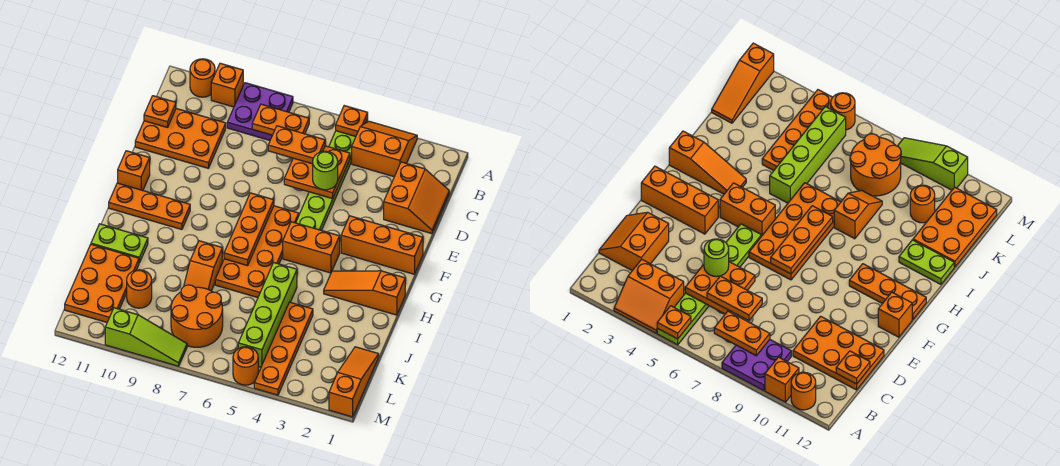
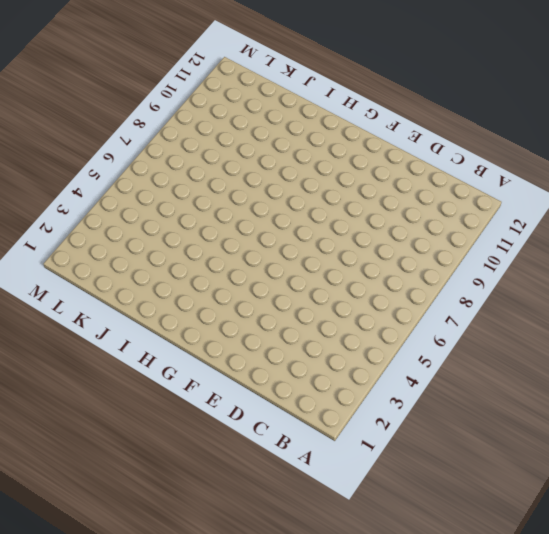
none -> orange 2x2 slope [352,121,417,177]
none -> lime 1x6 plate [296,119,368,230]
none -> purple 2x2 plate [227,83,293,140]
none -> orange 1x1 brick [211,63,243,107]

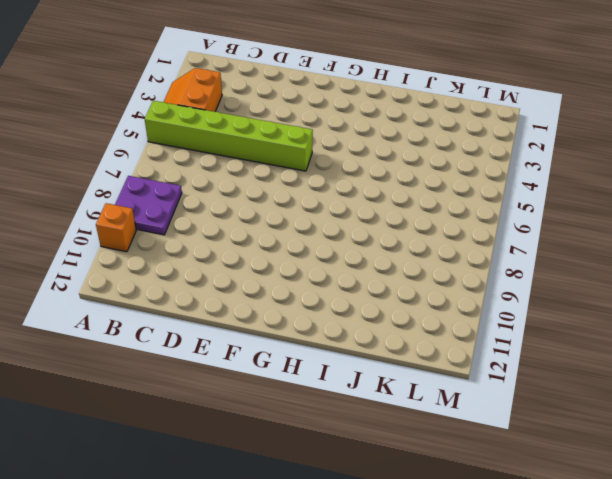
lime 1x6 brick [145,101,313,171] -> lime 1x6 plate [296,119,368,230]
none -> orange 1x1 round brick [190,59,215,97]
none -> orange 2x2 slope [384,162,449,234]
none -> orange 2x3 plate [135,109,226,168]
none -> orange 1x3 brick [341,216,423,274]

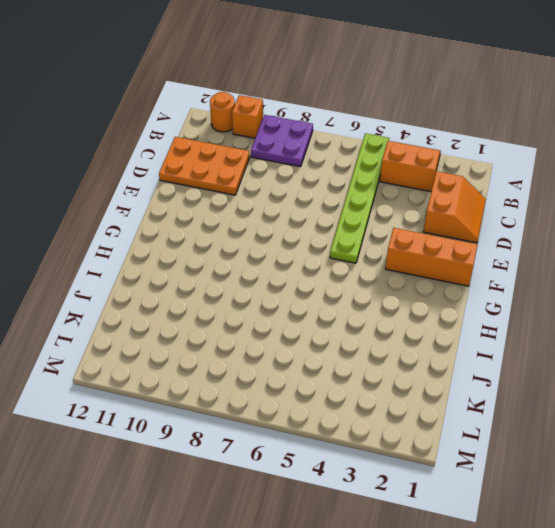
none -> orange 2x4 plate [215,206,299,298]
none -> orange 1x1 brick [118,151,150,190]
none -> orange 1x2 brick [283,222,340,273]
none -> orange 1x3 plate [109,183,190,229]

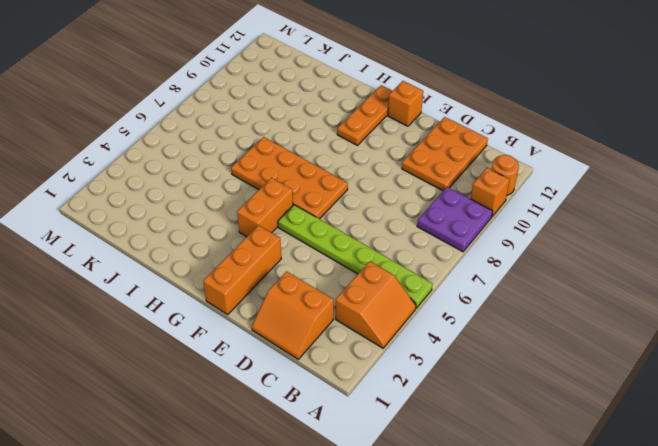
none -> orange 1x3 slope [324,271,405,315]
none -> lime 1x4 brick [238,263,297,367]
none -> orange 1x2 slope [184,241,222,291]
none -> lime 1x2 plate [91,224,148,263]

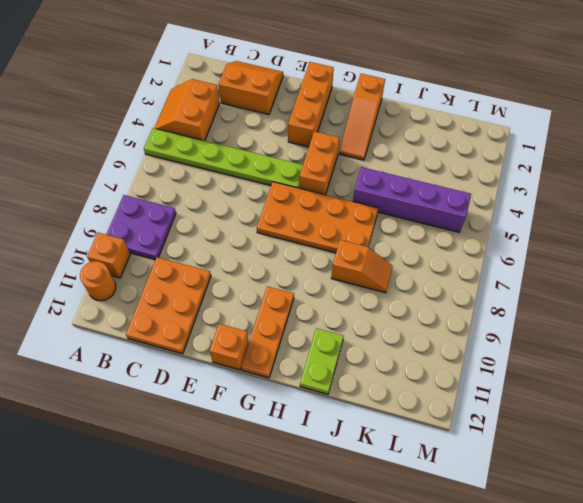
purple 1x4 brick [353,167,471,232] -> lime 1x4 brick [238,263,297,367]
none -> orange 1x4 plate [254,302,313,395]
none -> orange 2x3 plate [65,244,139,322]
none -> orange 1x3 slope [329,347,379,417]
none -> orange 2x2 round brick [171,285,223,347]

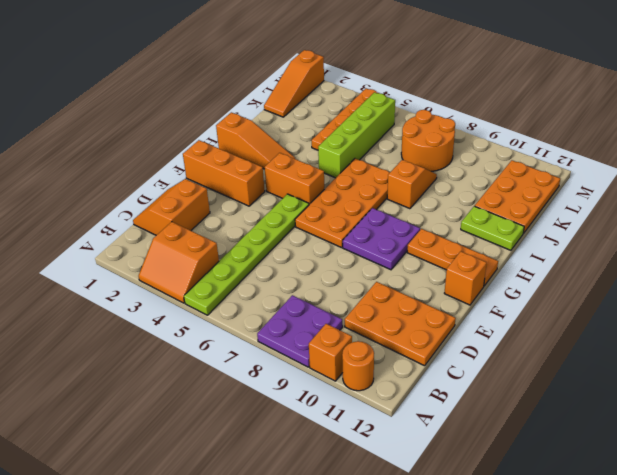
purple 2x2 plate [343,208,420,270] -> none
none -> orange 1x1 round brick [127,270,152,308]
none -> orange 1x1 round brick [233,347,258,385]
none -> lime 1x3 slope [105,308,187,366]
none -> orange 1x1 plate [336,106,368,136]

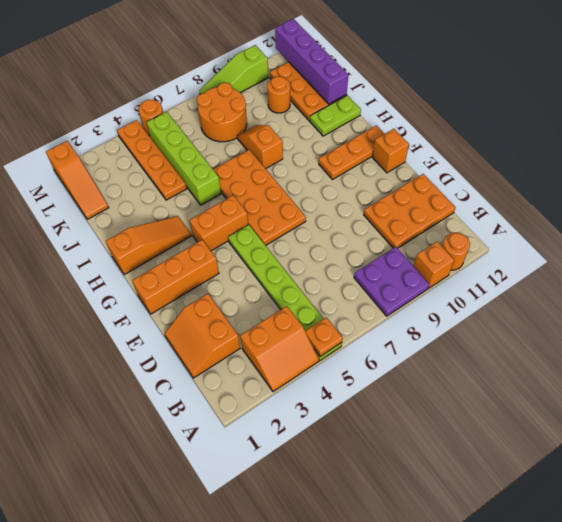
purple 1x4 brick [275,19,348,104] -> none
none -> orange 1x2 plate [252,104,309,135]
none -> orange 2x2 plate [284,146,350,199]
none -> orange 1x1 plate [144,96,176,127]
none -> orange 1x3 plate [224,193,274,266]

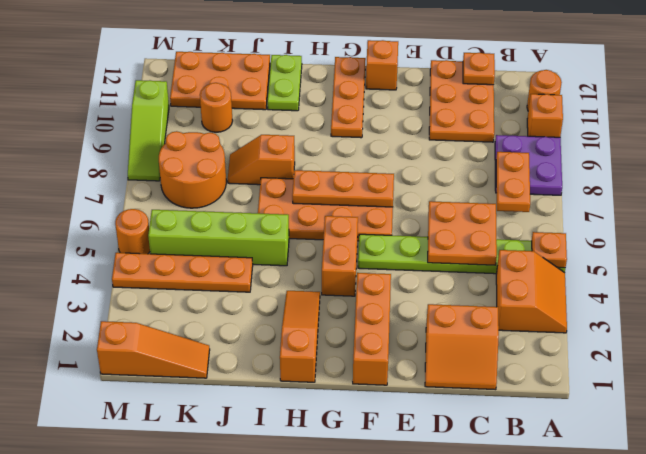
none -> orange 1x2 plate [268,126,325,164]
none -> lime 1x1 round brick [313,151,338,190]

